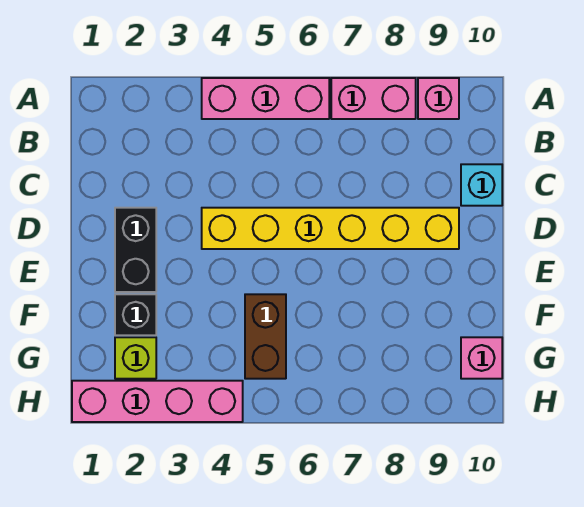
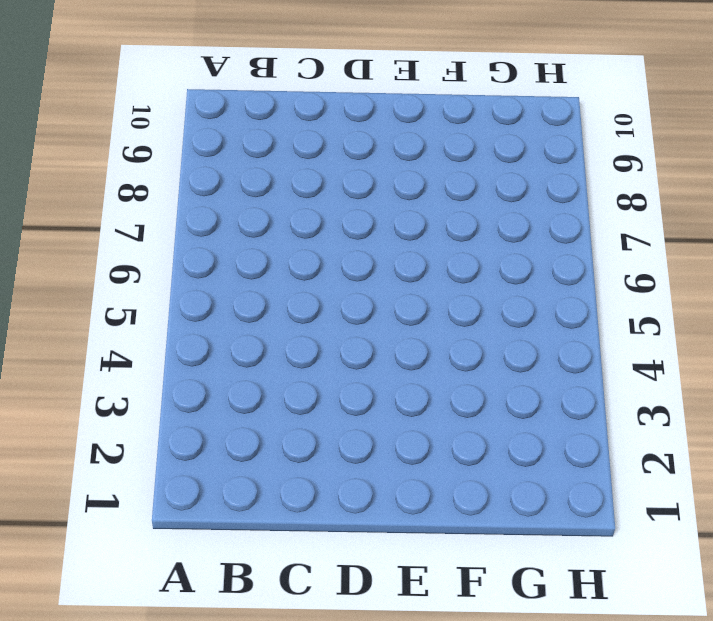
none -> pink 1x3 brick [202,78,329,119]
none -> pink 1x2 brick [331,78,416,119]

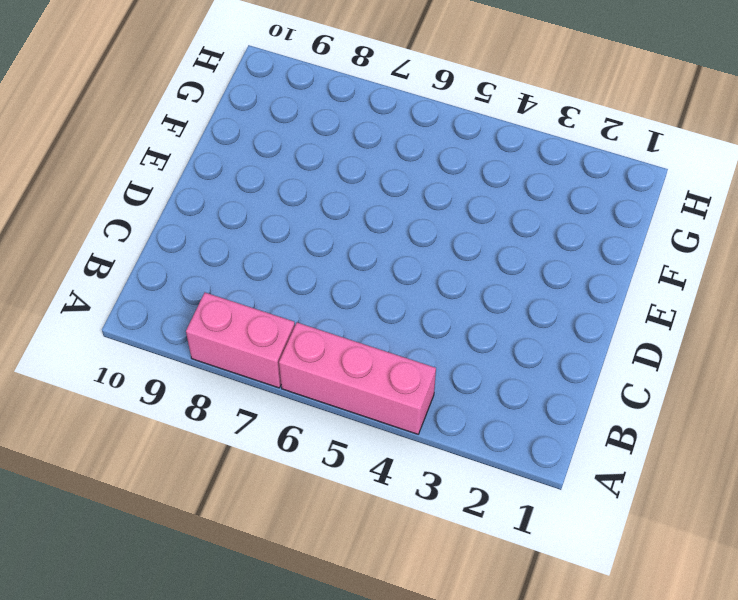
none -> pink 1x1 brick [418,78,459,119]
none -> cyan 1x1 brick [461,164,502,206]

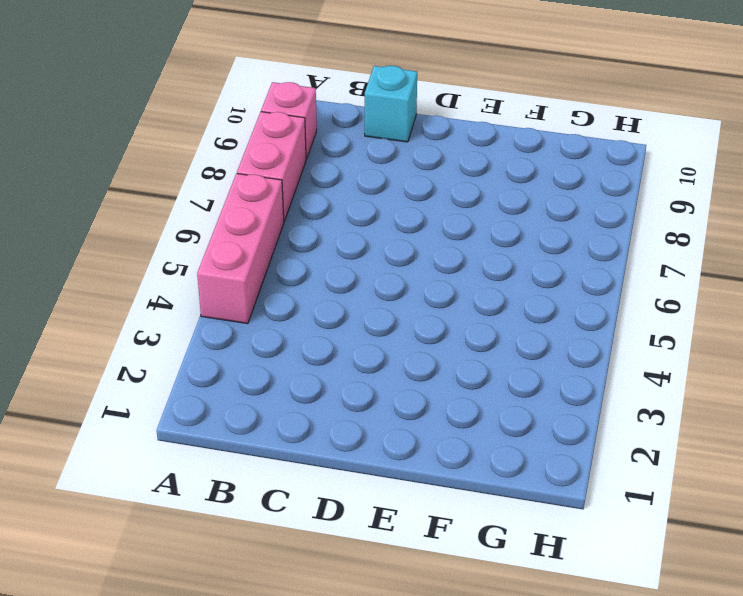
none -> black 1x2 brick [115,208,156,292]
none -> yellow 1x6 brick [202,208,459,249]

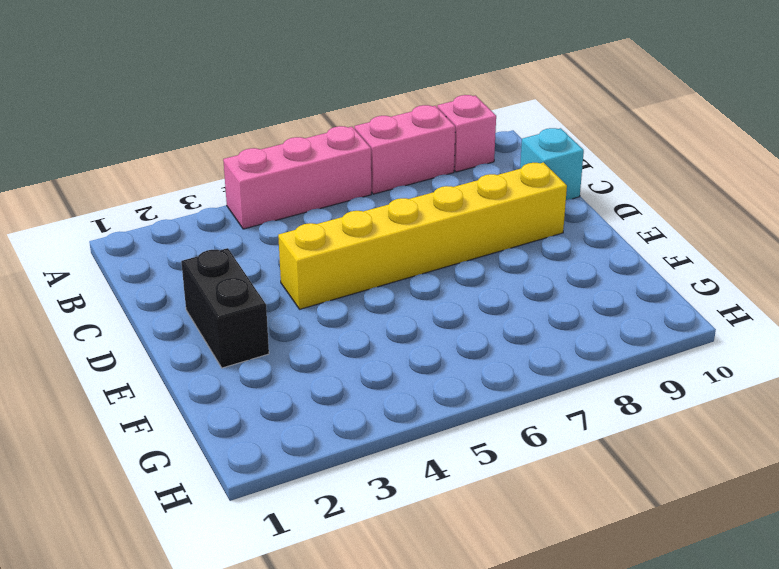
none -> black 1x1 brick [115,294,156,335]
none -> brown 1x2 brick [245,294,286,379]

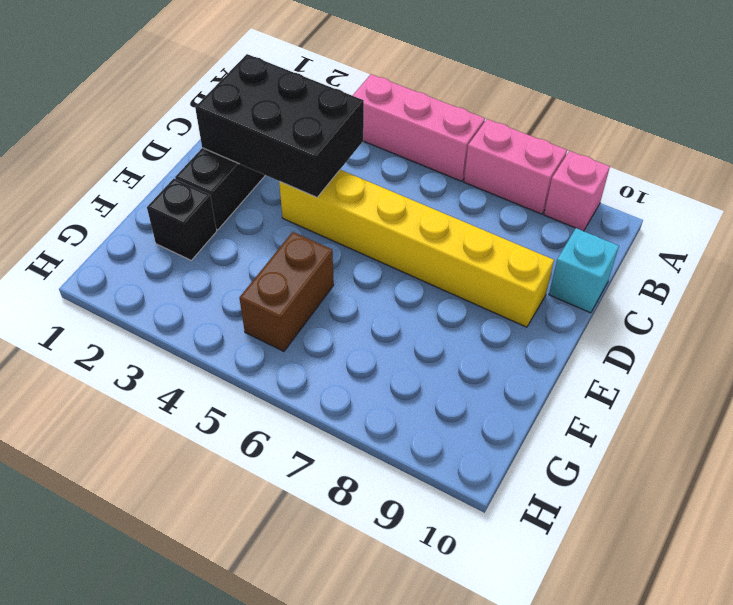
black 2x3 brick [195,54,364,197] -> none
none -> lime 1x1 brick [115,337,156,379]
none -> pink 1x1 brick [461,337,502,379]

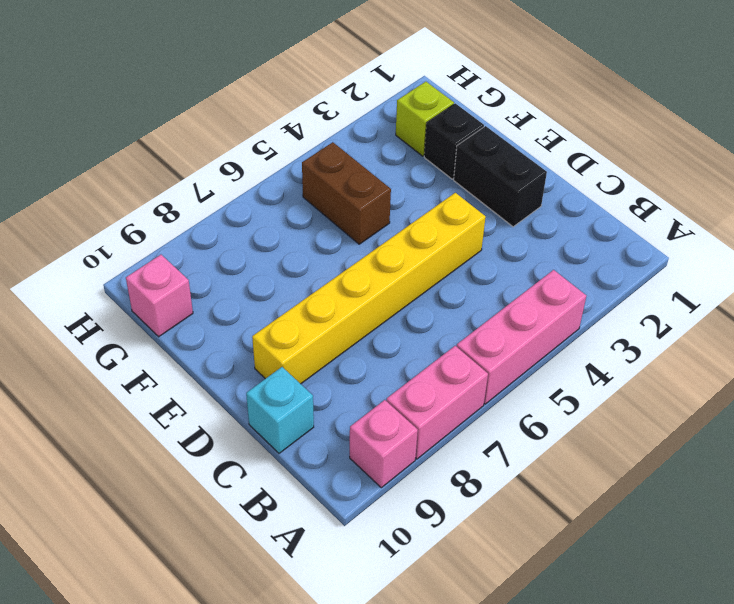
none -> pink 1x4 brick [72,381,243,422]

